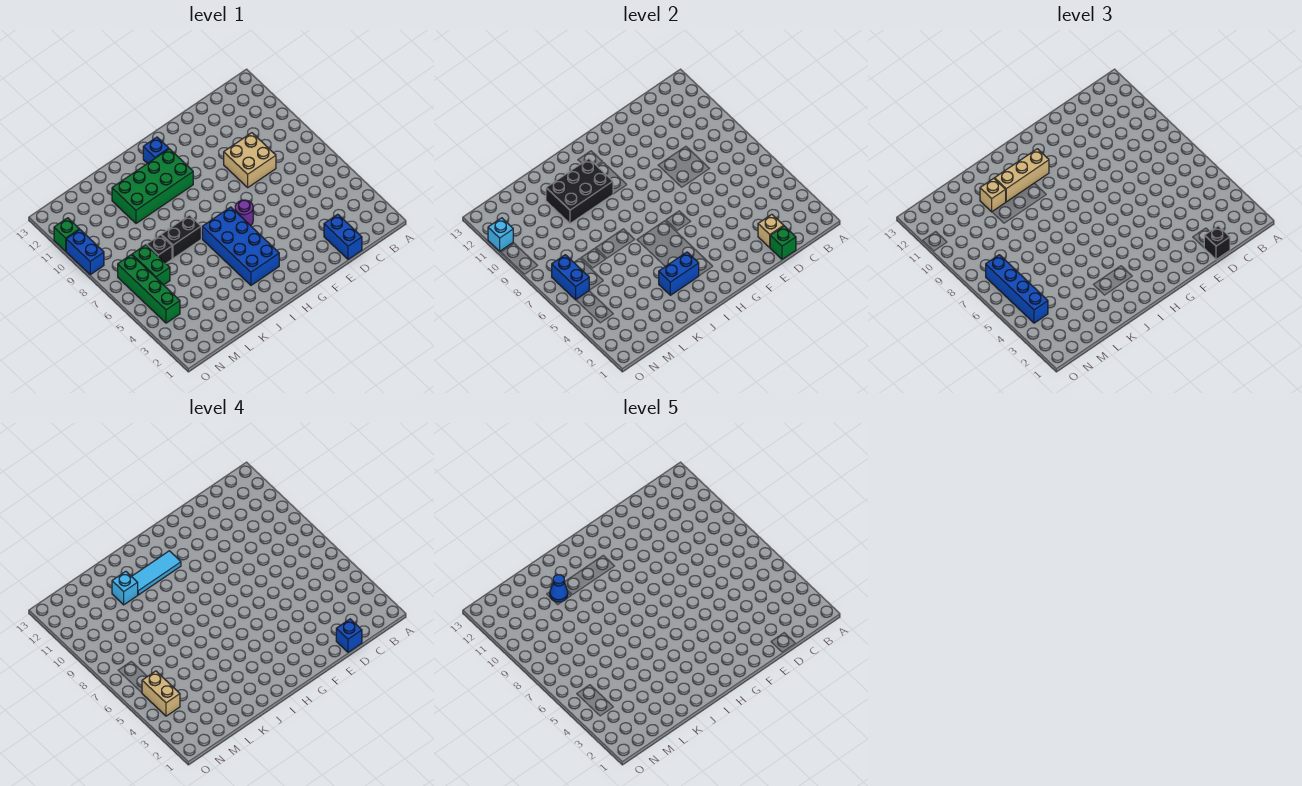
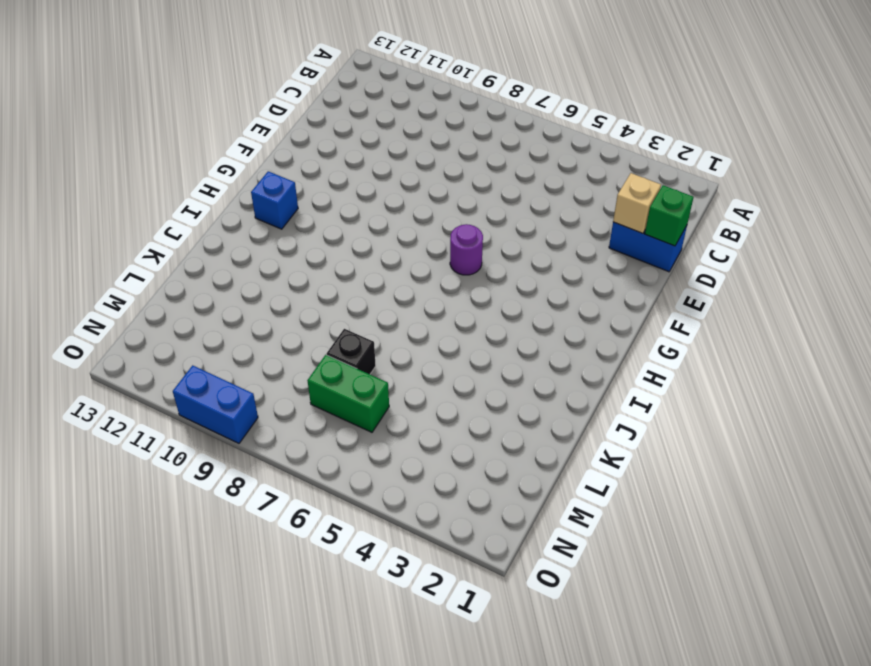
none -> tan 2x2 brick [224,133,276,187]
none -> blue 2x4 brick [202,207,279,285]
none -> green 2x4 brick [112,149,193,223]

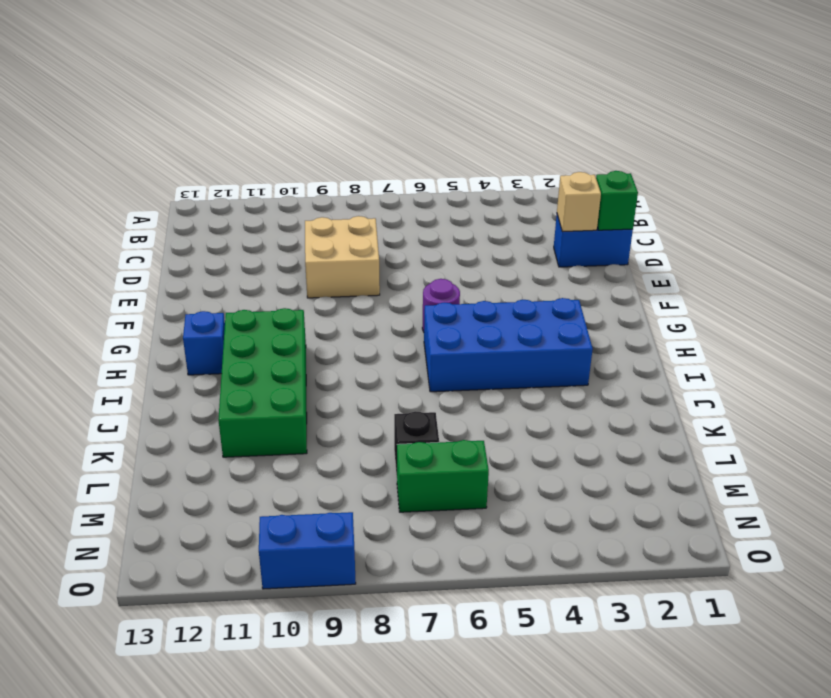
none -> black 1x2 brick [161,215,201,258]
none -> green 1x4 brick [118,255,180,323]
none -> green 1x1 brick [54,218,79,251]

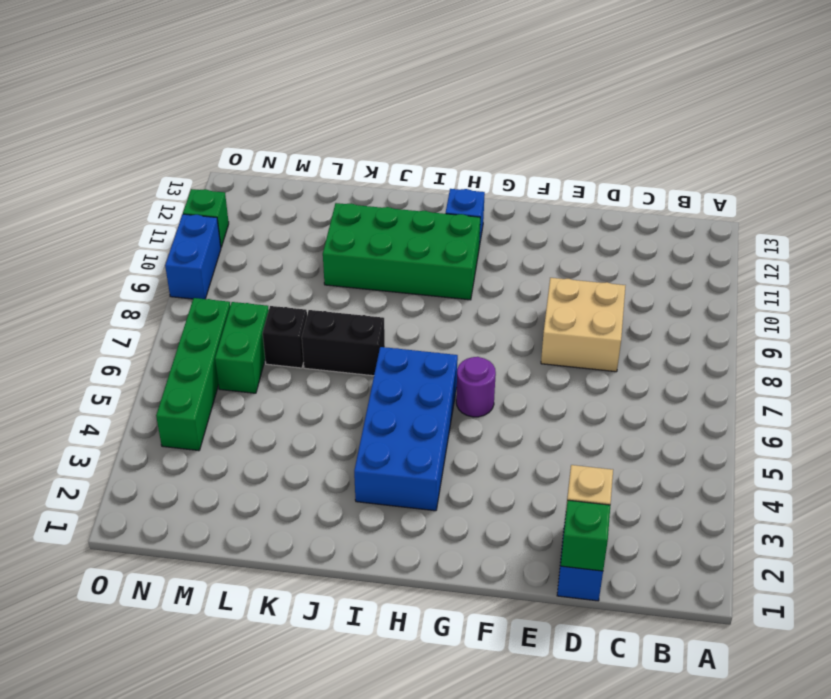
none -> blue 1x2 brick [659,252,699,295]
none -> black 2x3 brick [546,159,613,223]
none -> blue 1x2 brick [552,255,589,300]

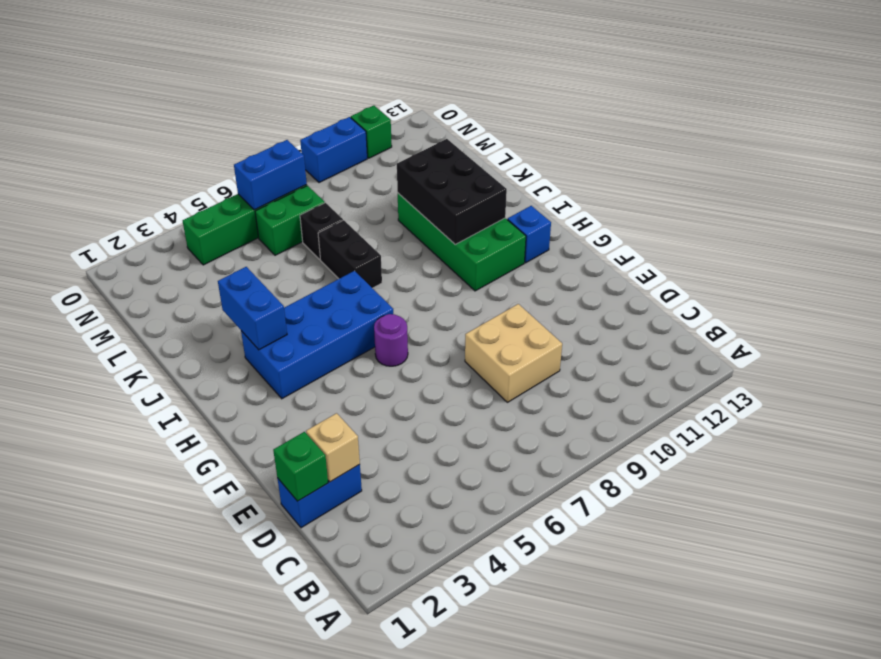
none -> cyan 1x1 brick [488,218,513,251]
none -> black 1x1 brick [1204,226,1230,259]
none -> tan 1x3 brick [995,149,1049,202]

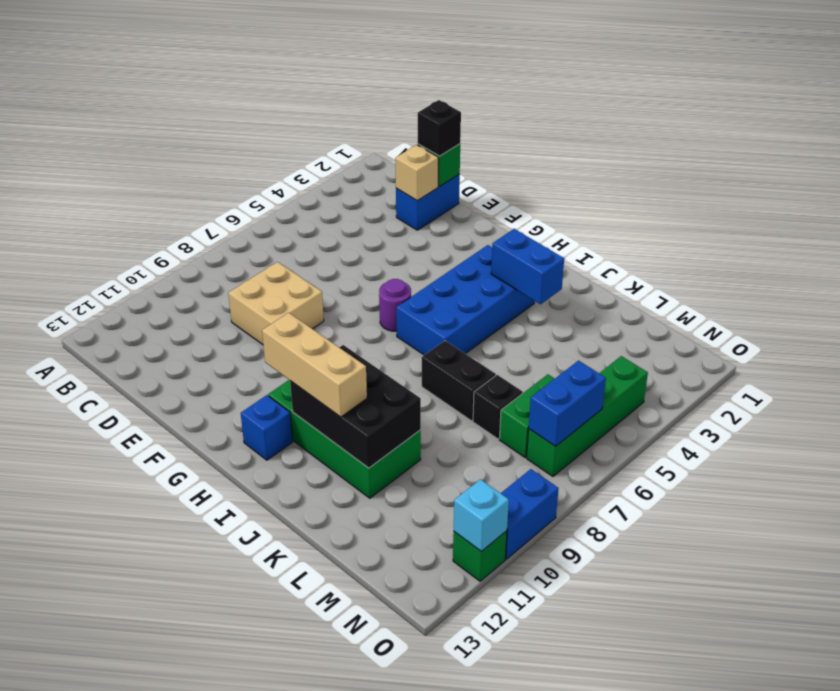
none -> tan 1x1 brick [980,178,1006,212]
none -> blue 1x4 brick [986,255,1048,323]
none -> blue 1x1 brick [336,619,362,652]

